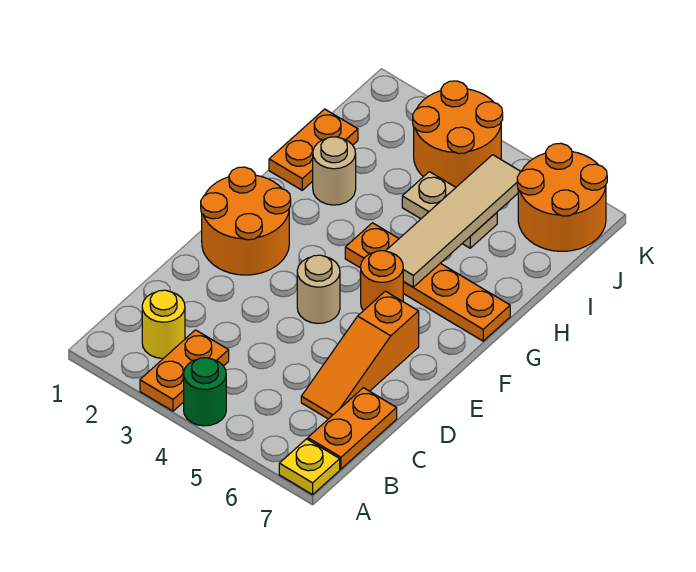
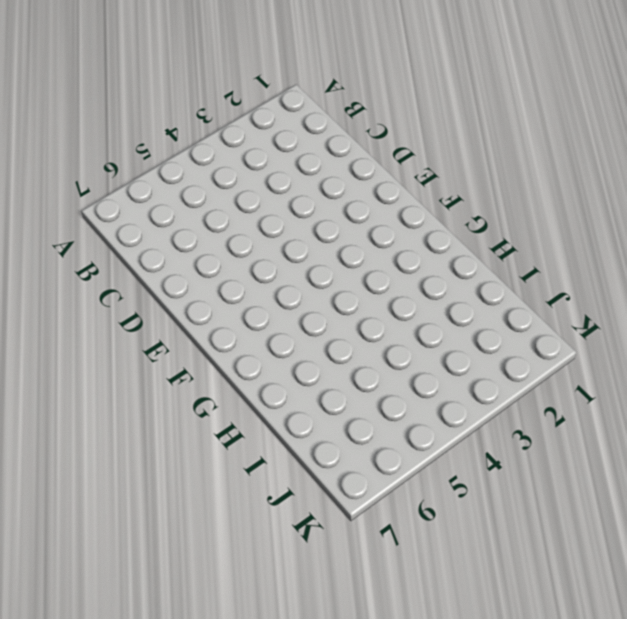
none -> orange 1x2 plate [140,330,229,411]
none -> green 1x1 round brick [184,358,226,426]
none -> yellow 1x1 plate [279,439,340,495]

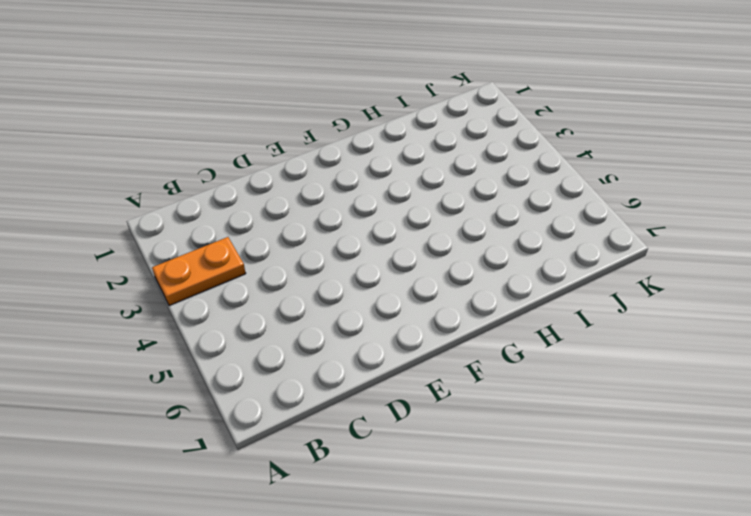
none -> green 1x1 round brick [184,358,226,426]
none -> yellow 1x1 plate [279,439,340,495]
none -> yellow 1x1 round brick [142,290,185,359]

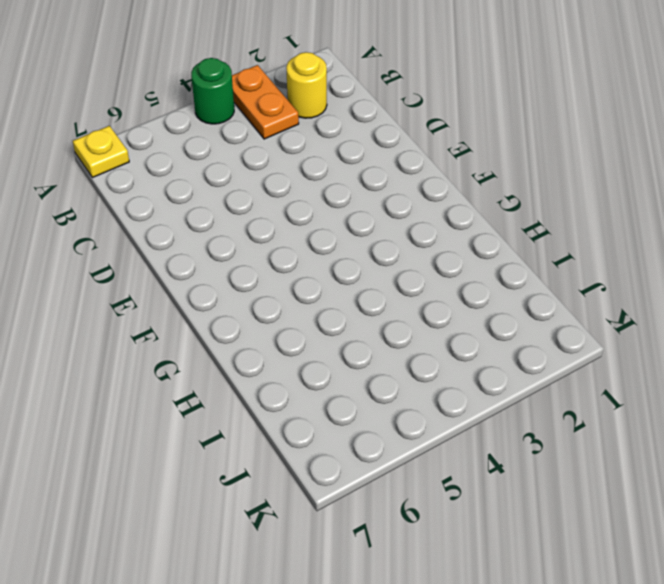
none -> orange 1x2 plate [308,388,397,469]
none -> orange 1x3 slope [301,291,419,419]
none -> orange 2x2 round brick [201,167,291,275]

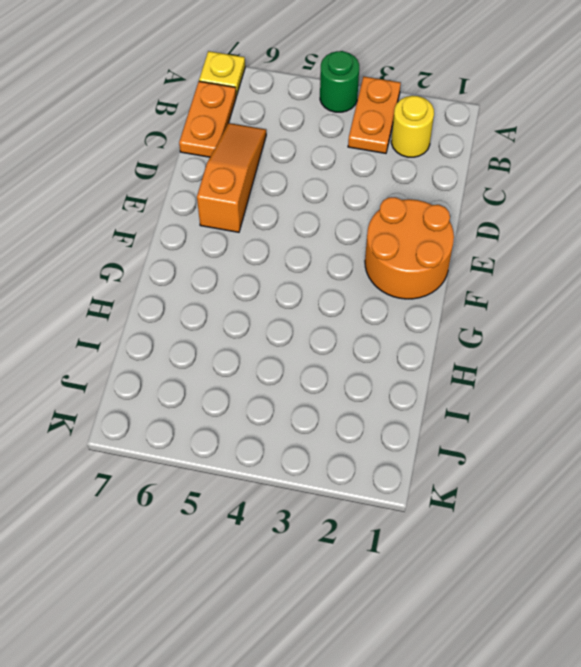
none -> tan 1x1 round brick [297,255,340,324]
none -> orange 1x1 round brick [361,251,403,311]
none -> orange 1x4 plate [345,223,510,341]

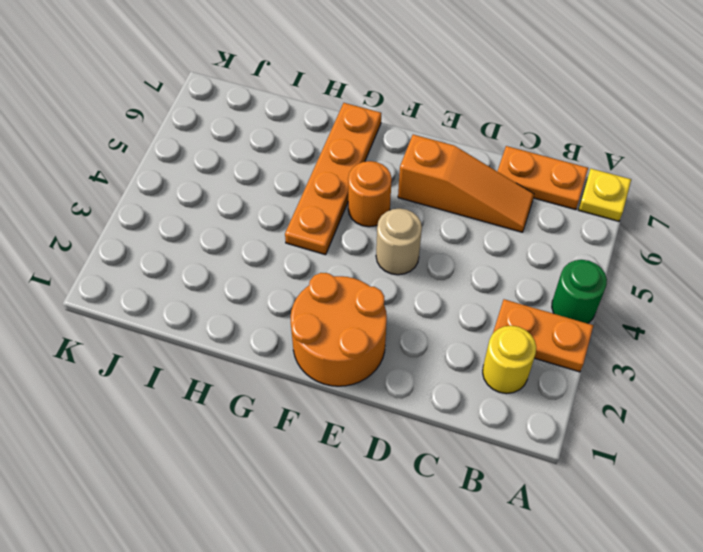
none -> orange 1x2 plate [269,109,358,190]
none -> tan 1x1 round brick [313,137,356,205]
none -> tan 1x2 plate [402,172,497,248]

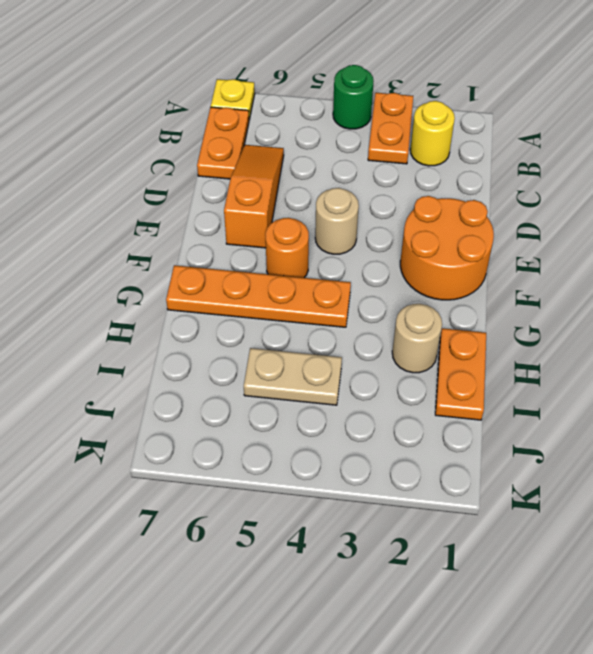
none -> orange 2x2 round brick [413,81,503,187]
none -> orange 2x2 round brick [517,143,607,251]
none -> tan 1x4 tile [386,155,521,287]

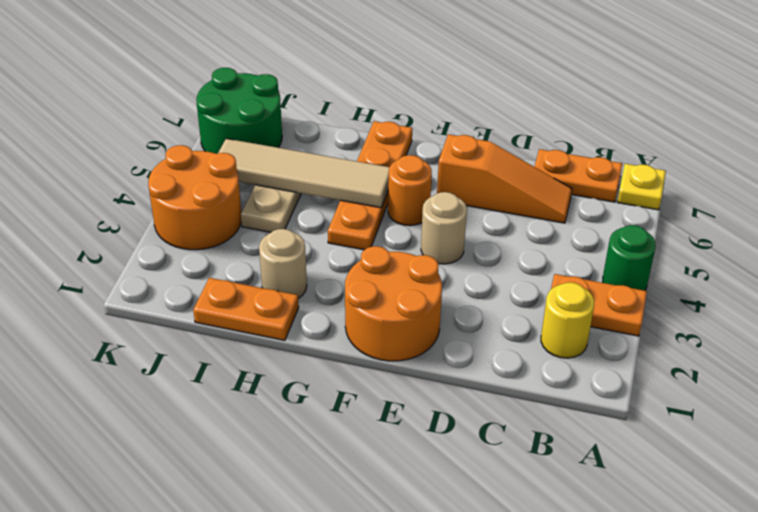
green 2x2 round brick [196,68,282,154] -> orange 2x2 round brick [517,143,607,251]

